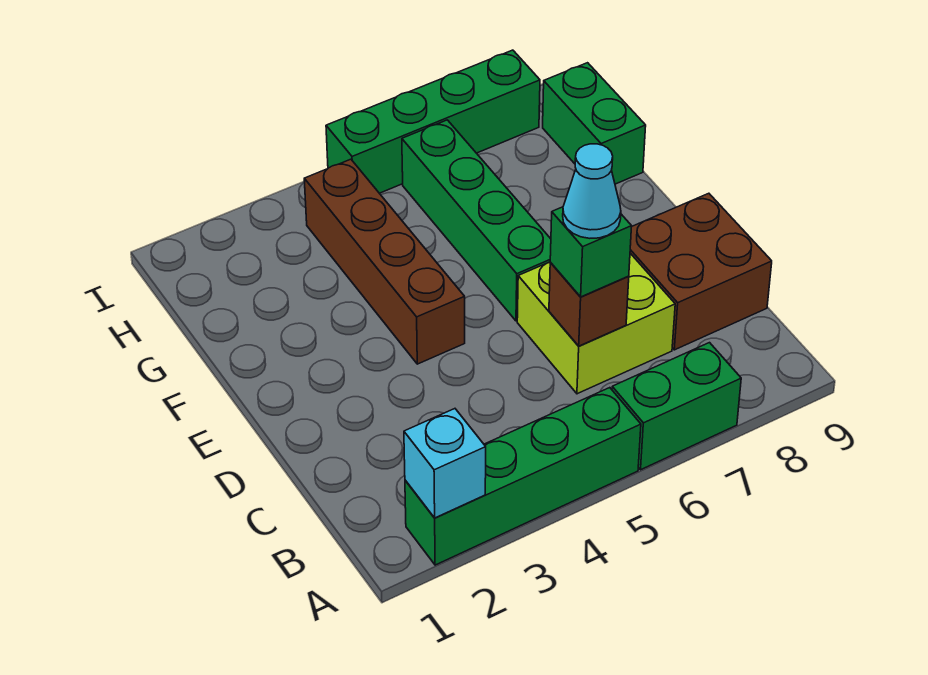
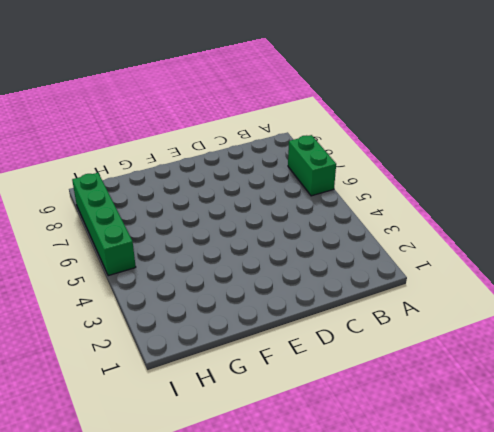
none -> green 1x4 brick [405,388,641,565]
none -> lime 2x2 brick [517,253,675,394]
none -> brown 2x2 brick [630,193,772,350]

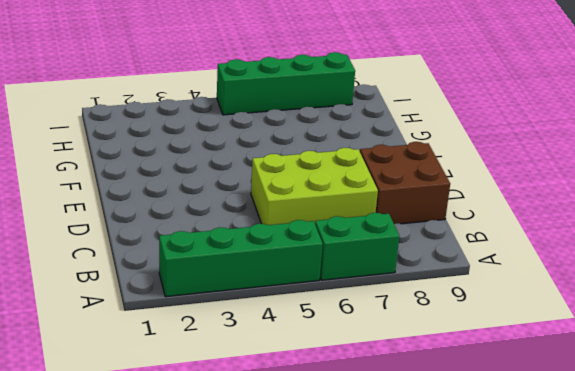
lime 2x3 brick [251,148,378,225] -> lime 2x2 brick [517,253,675,394]
none -> brown 1x4 brick [304,159,465,364]
none -> green 1x4 brick [402,120,551,321]
none -> green 1x2 brick [543,63,646,184]

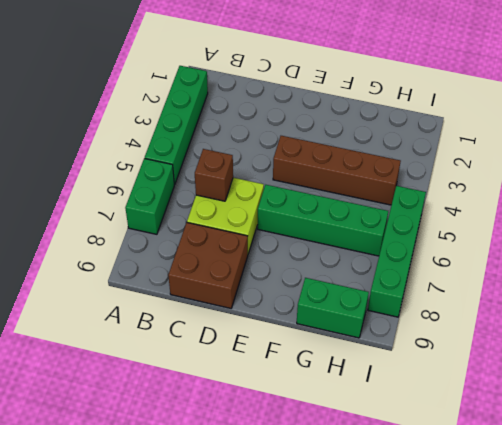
none -> cyan 1x1 brick [404,409,486,518]
none -> green 1x1 brick [550,207,632,297]
none -> cyan 1x1 cone [563,144,621,238]

